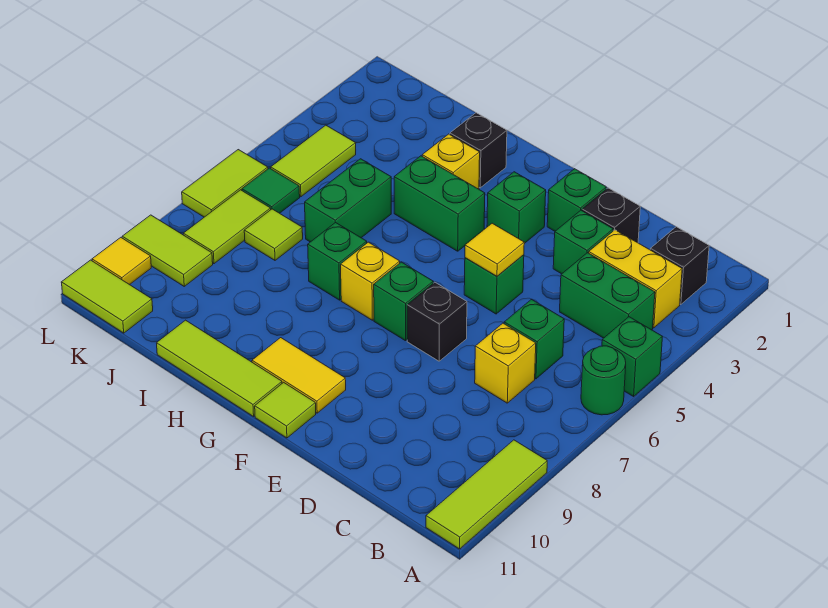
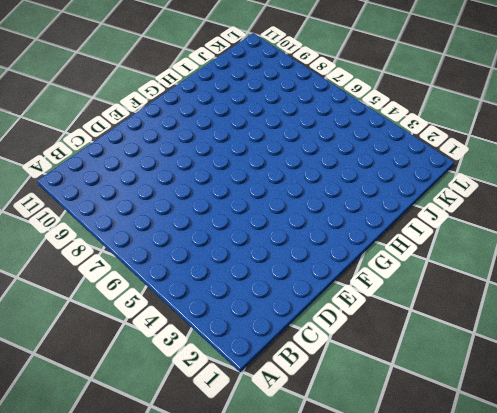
none -> green 1x1 brick [602,317,662,396]
none -> green 1x1 round brick [581,346,626,415]
none -> lime 1x3 tile [426,440,547,549]
none -> black 1x1 brick [650,227,709,304]

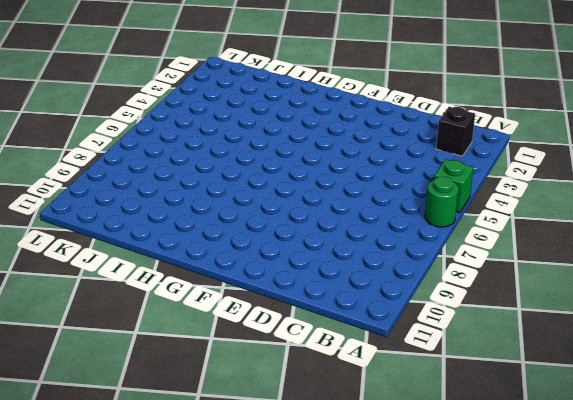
none -> lime 1x3 tile [426,440,547,549]
none -> yellow 1x2 brick [589,230,682,328]
none -> green 1x2 brick [560,253,655,338]
none -> green 1x1 brick [504,300,564,379]

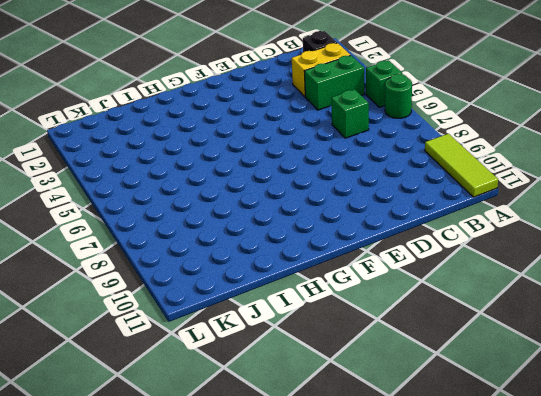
none -> yellow 1x1 brick [475,323,536,403]
none -> black 1x1 brick [582,188,640,243]
none -> green 1x1 brick [553,210,613,274]
none -> green 1x1 brick [547,169,606,231]

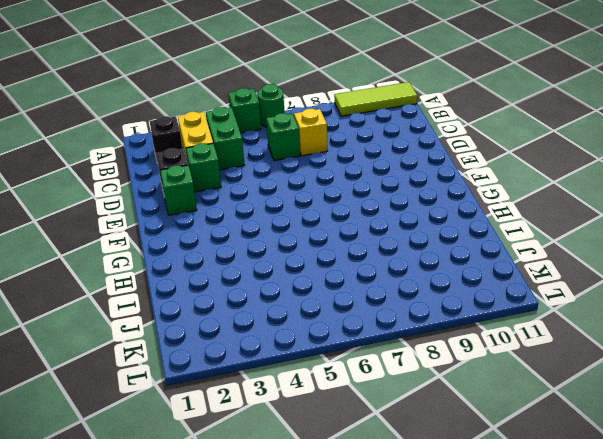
none -> green 1x1 brick [464,255,524,314]
none -> black 1x1 brick [407,282,467,361]
none -> green 1x1 brick [487,172,546,243]
none -> green 1x1 brick [374,262,433,341]

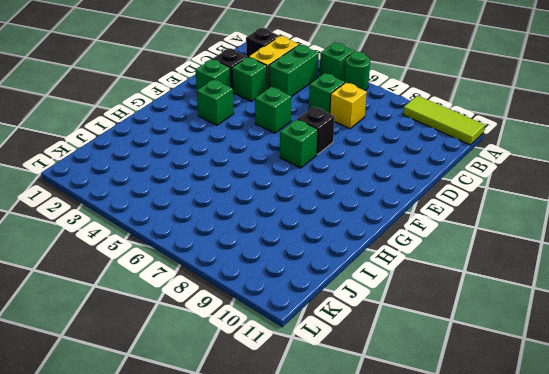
none -> yellow 1x2 tile [252,338,346,413]
none -> lime 1x1 tile [255,382,316,438]
none -> green 1x2 brick [394,156,485,251]
none -> yellow 1x1 brick [341,242,400,320]

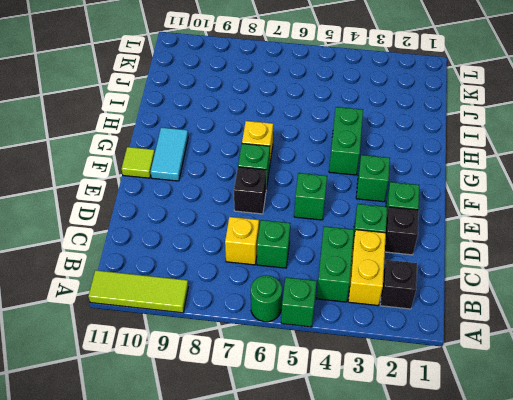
cyan 1x2 tile [151,128,188,181] -> yellow 1x2 tile [252,338,346,413]
none -> lime 1x3 tile [157,320,282,416]
none -> black 1x1 brick [450,113,507,188]
none -> yellow 1x1 brick [422,134,480,189]
none -> green 1x1 brick [308,222,367,300]

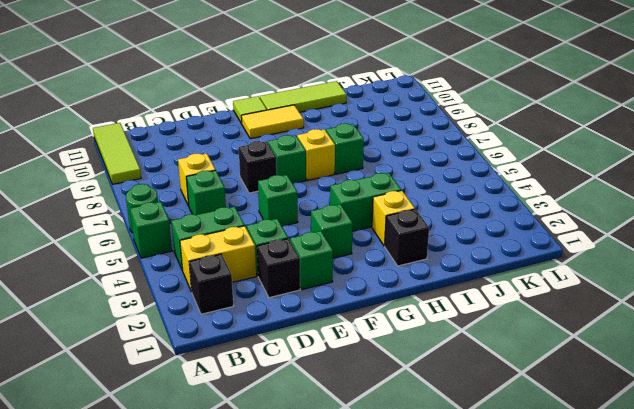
none -> green 1x2 brick [305,159,391,242]
none -> lime 1x1 tile [244,209,303,260]
none -> lime 1x2 tile [271,125,356,197]
none -> green 1x1 tile [242,168,300,213]

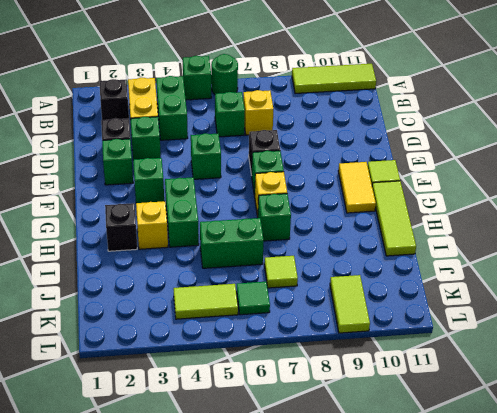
none -> lime 1x2 tile [183,190,271,264]
none -> lime 1x2 tile [61,260,153,333]
none -> lime 1x2 tile [182,150,268,217]
none -> yellow 1x1 tile [92,238,151,285]

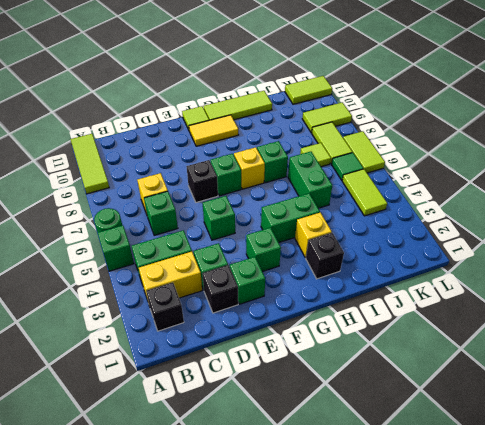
none -> yellow 1x1 tile [92,238,151,285]
none -> yellow 1x1 tile [465,223,524,276]

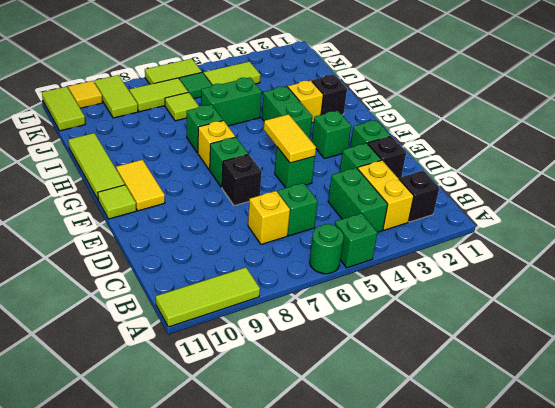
yellow 1x2 tile [264,114,316,163] -> yellow 1x1 tile [465,223,524,276]

